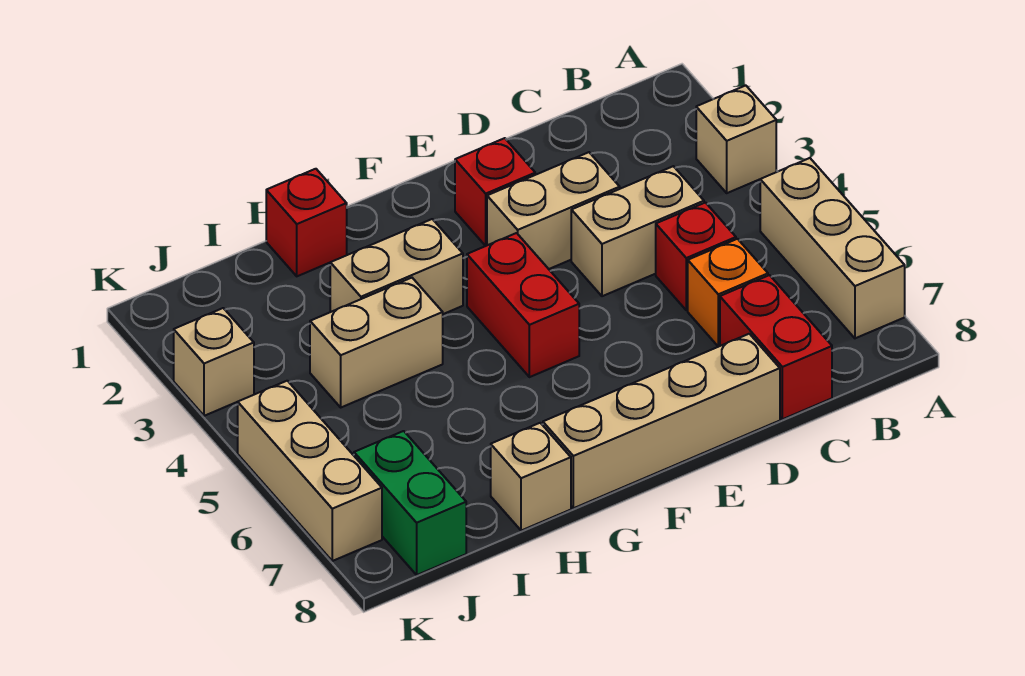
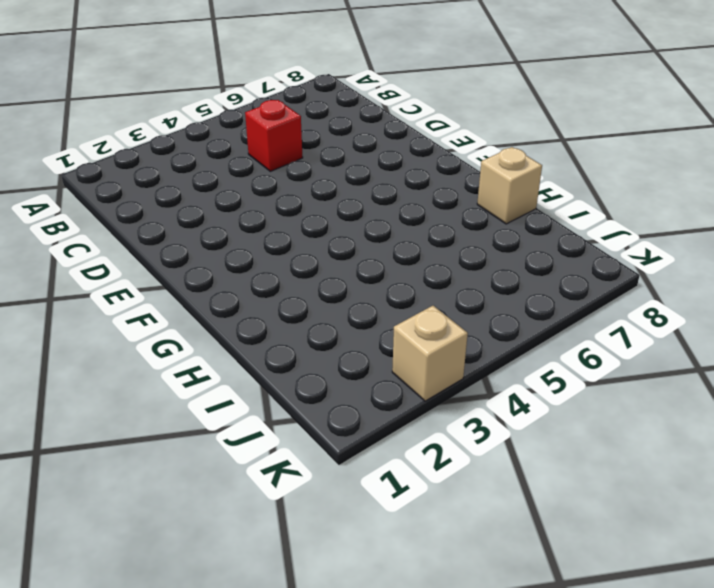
none -> tan 1x1 brick [696,85,776,193]
none -> tan 1x3 brick [760,158,905,338]
none -> tan 1x2 brick [571,166,704,296]

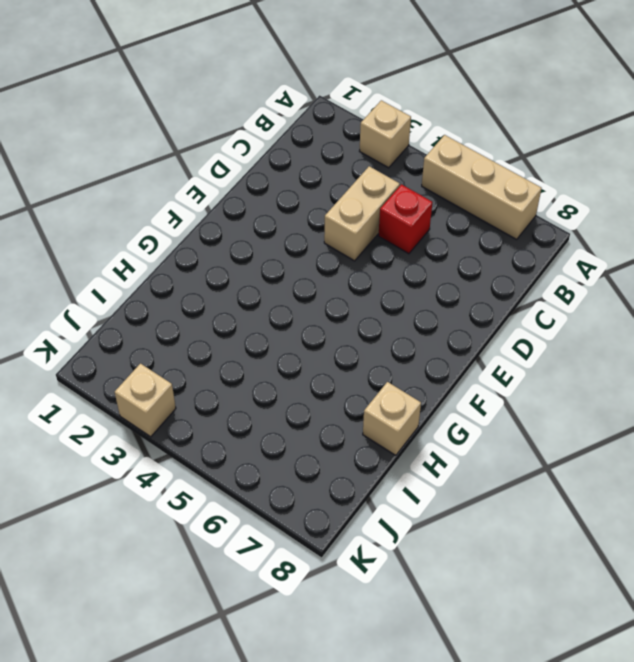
none -> orange 1x1 brick [688,239,768,347]
none -> red 1x2 brick [720,275,832,419]
none -> tan 1x2 brick [487,152,620,269]

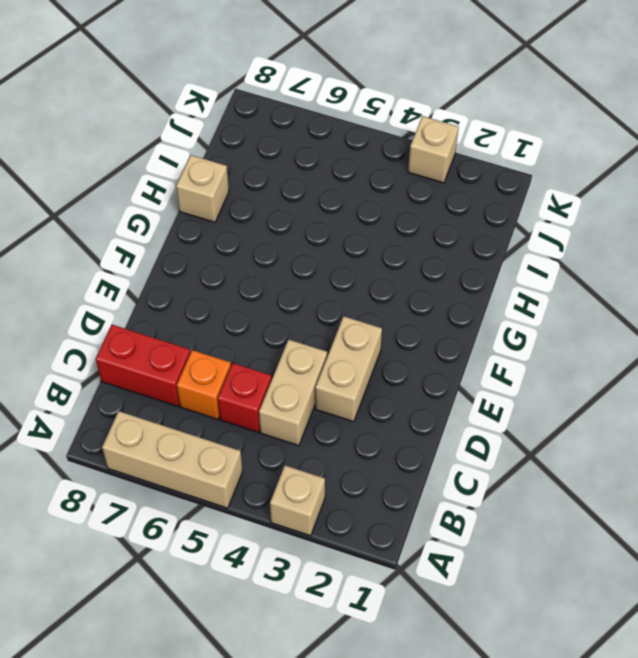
none -> tan 1x4 brick [543,334,780,508]
none -> red 1x1 brick [455,138,535,246]
none -> red 1x2 brick [467,233,579,377]

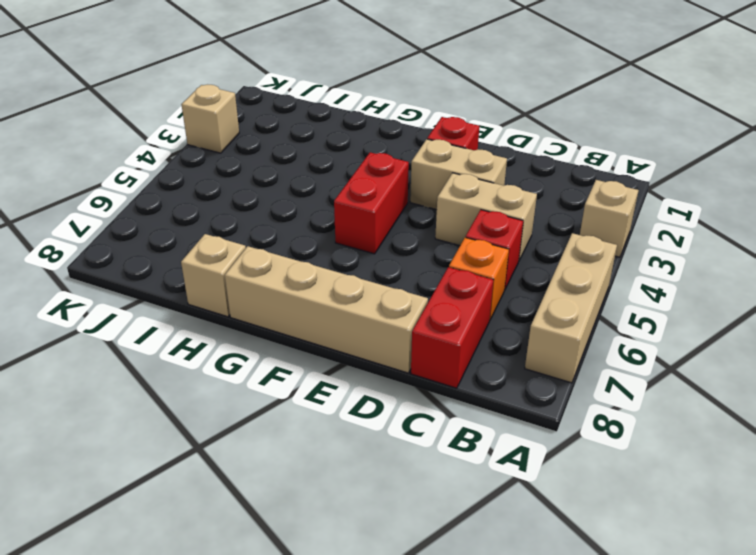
none -> tan 1x2 brick [330,219,463,314]
none -> red 1x1 brick [266,169,347,276]
none -> tan 1x2 brick [310,278,443,407]

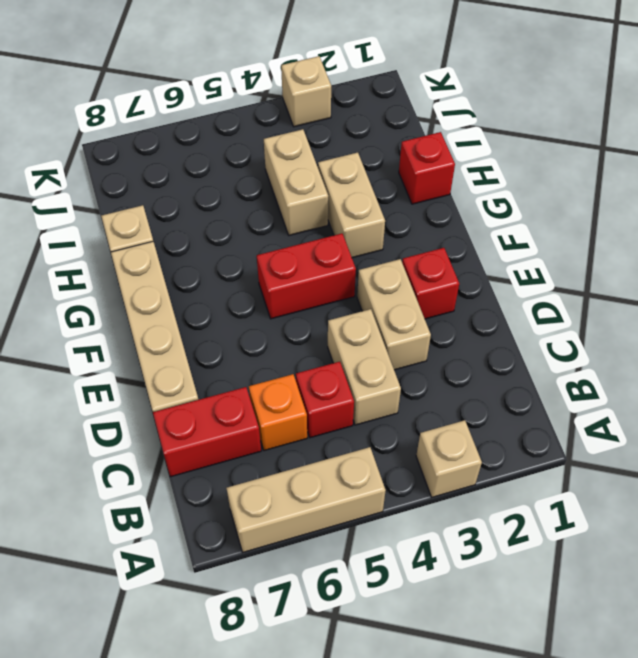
none -> green 1x2 brick [354,431,466,575]
none -> tan 1x3 brick [238,381,382,561]

